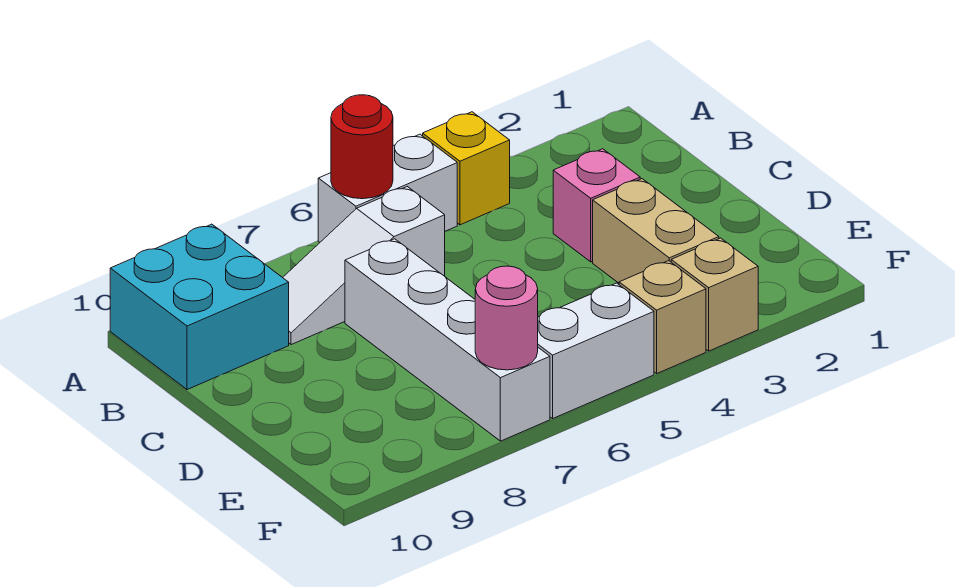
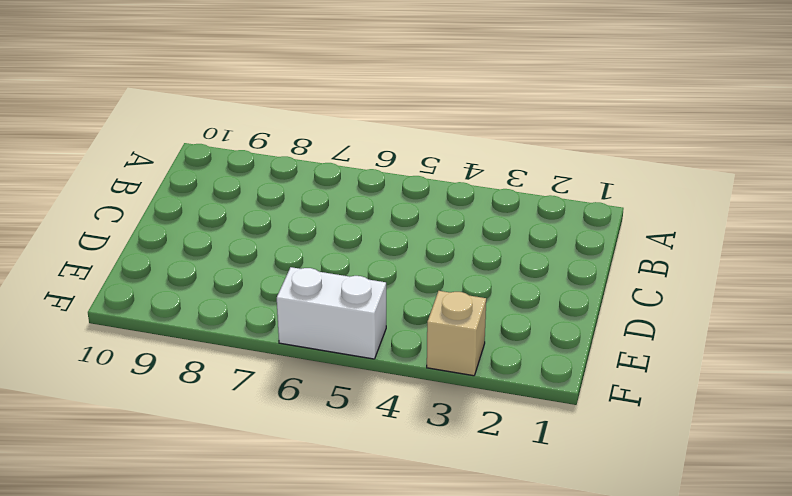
none -> yellow 1x1 brick [423,112,510,225]
none -> white 1x2 brick [318,134,457,242]
none -> cyan 2x2 brick [110,224,289,390]

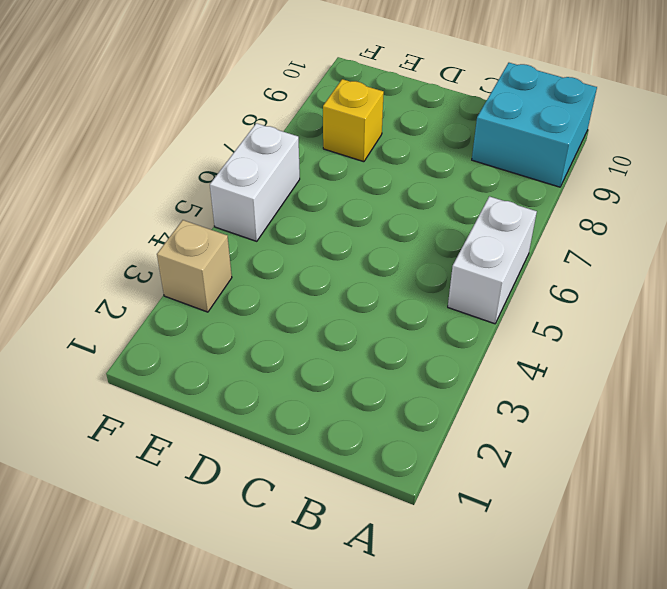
yellow 1x1 brick [323,79,384,162] -> yellow 1x1 brick moved to [423,112,510,225]
none -> white 1x3 slope [283,187,445,345]
none -> pink 1x1 brick [553,149,640,262]
none -> white 1x4 brick [345,239,550,441]

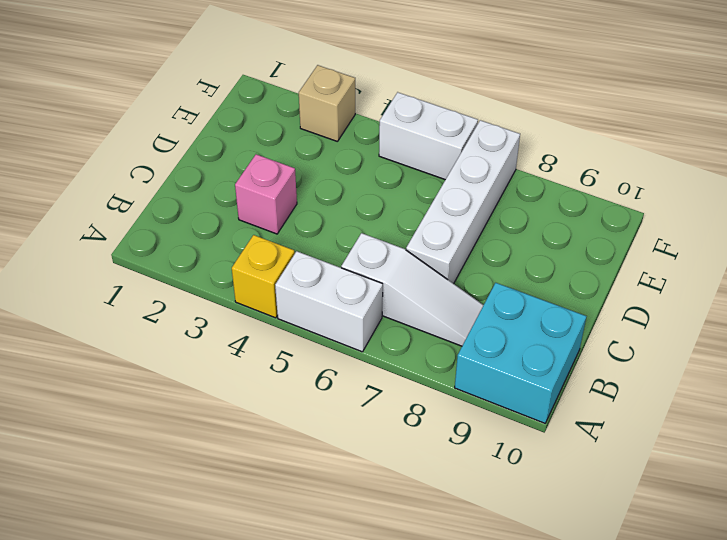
none -> tan 1x2 brick [593,179,719,283]
none -> tan 1x1 brick [619,261,706,373]
none -> red 1x1 round brick [331,95,393,199]

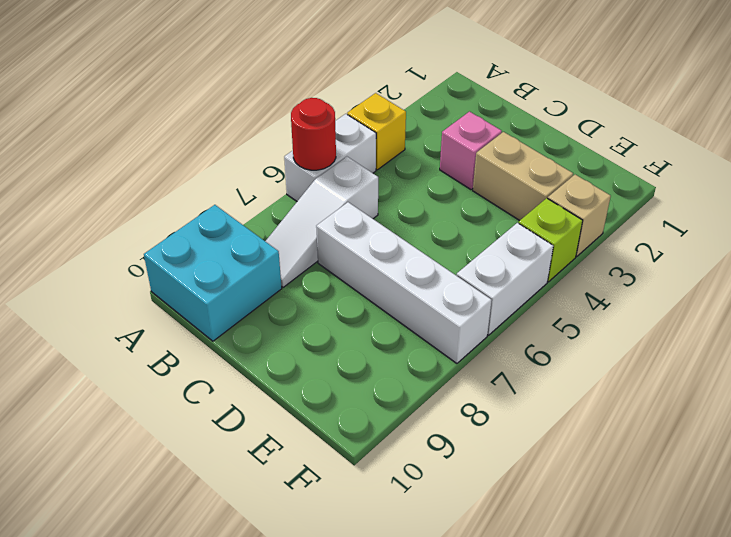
lime 1x1 brick [519,198,583,282] -> tan 1x1 brick [619,261,706,373]
none -> pink 1x1 round brick [475,266,538,370]

